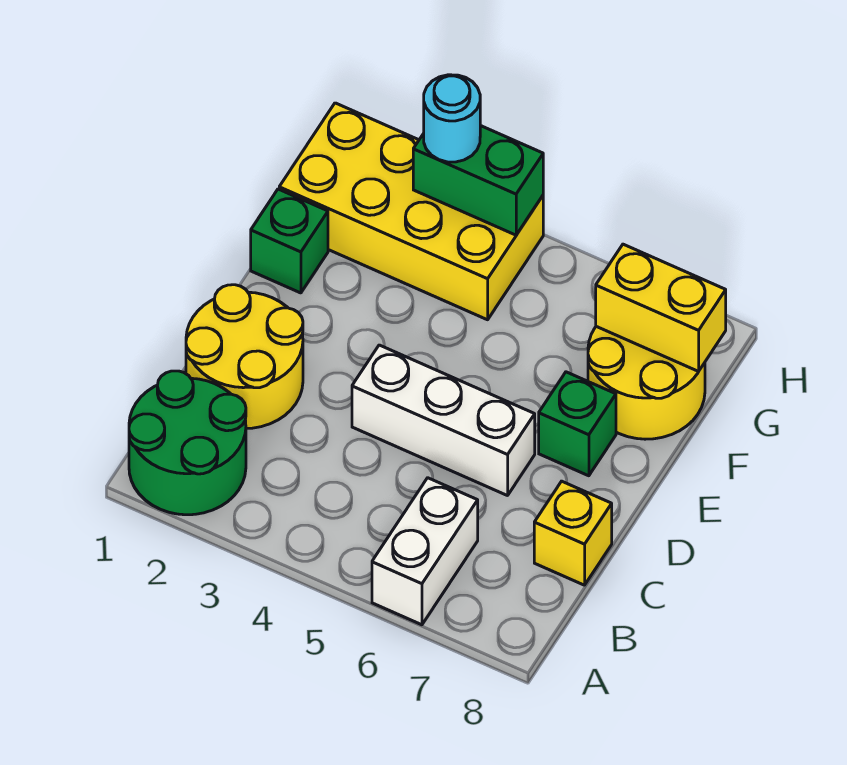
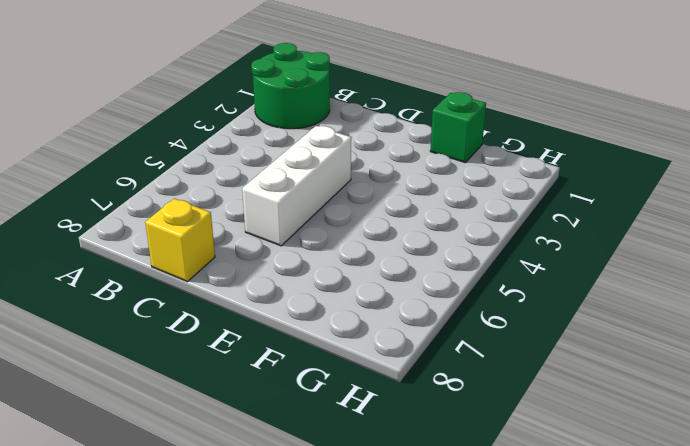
none -> white 1x2 brick [372,478,478,625]
none -> yellow 2x2 round brick [186,285,303,429]
none -> green 1x1 brick [539,372,616,476]

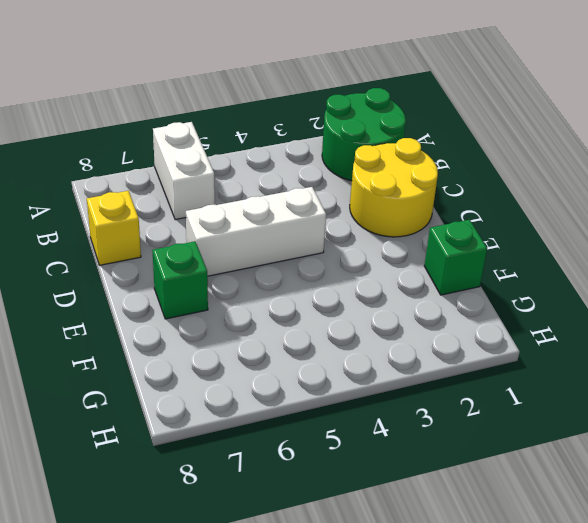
none -> yellow 2x2 round brick [588,327,705,439]
none -> yellow 2x4 brick [279,103,543,320]
none -> yellow 1x2 brick [596,244,726,372]

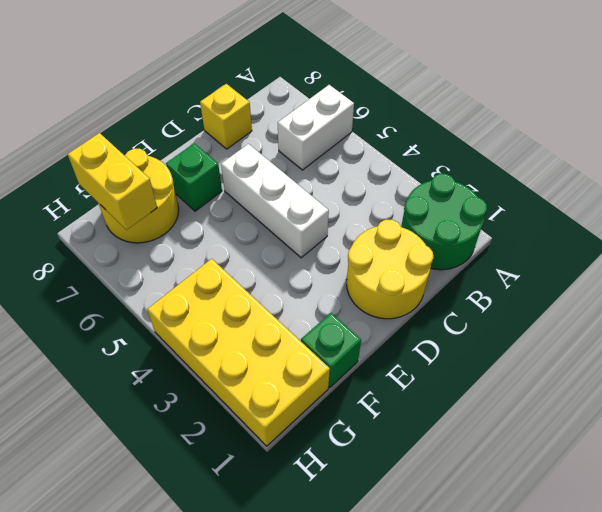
none -> green 1x2 brick [413,126,543,235]
none -> cyan 1x1 round brick [424,75,480,162]

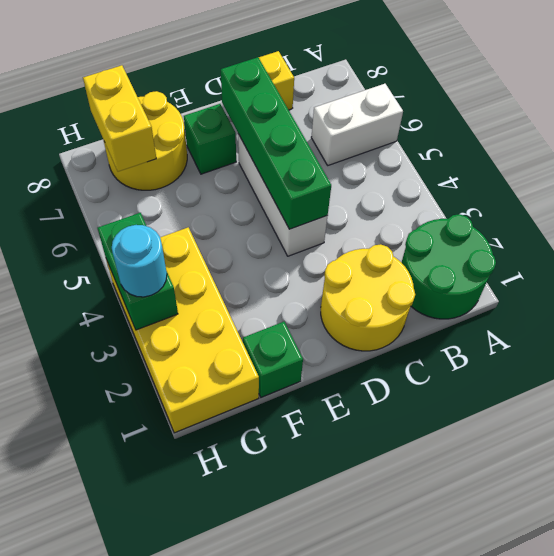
green 1x4 brick [221,57,331,229] -> none

